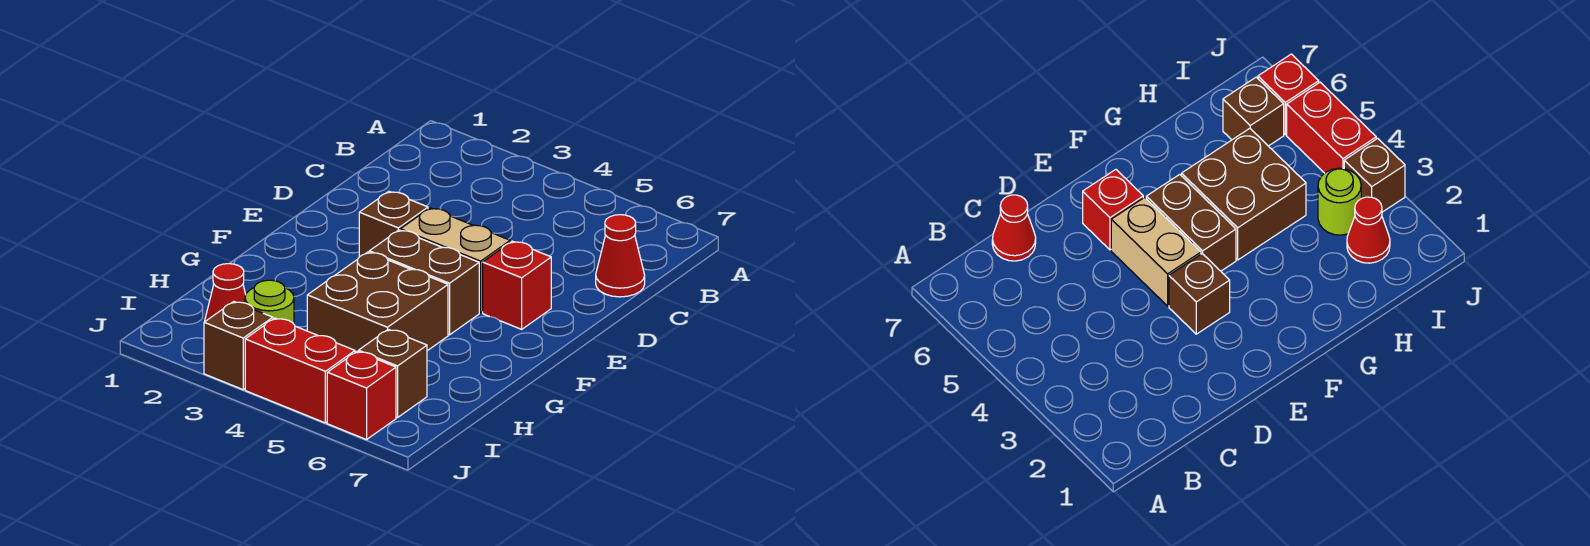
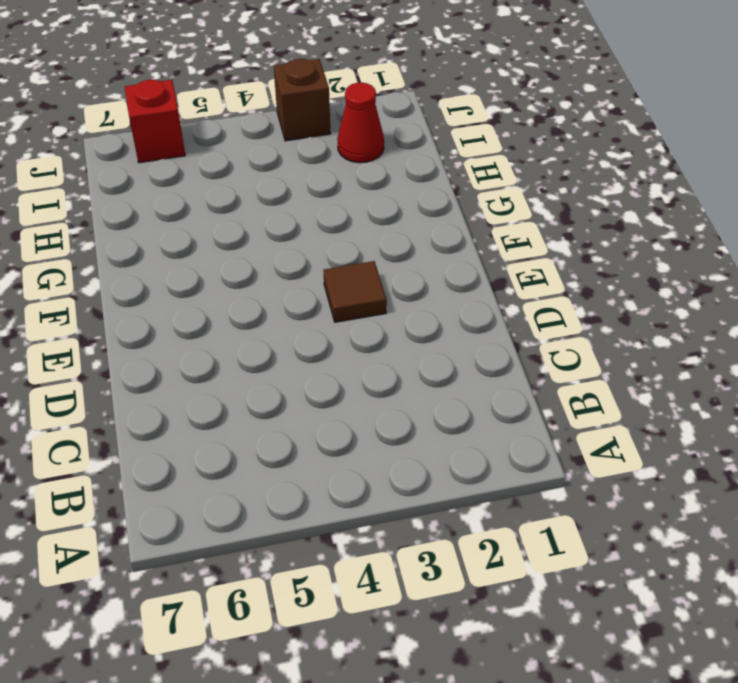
brown 1x1 tile [323,261,387,322] -> brown 1x1 brick [359,191,428,257]
none -> red 1x1 cone [596,215,645,297]
none -> tan 1x2 brick [400,208,510,313]
none -> red 1x1 brick [483,241,551,329]

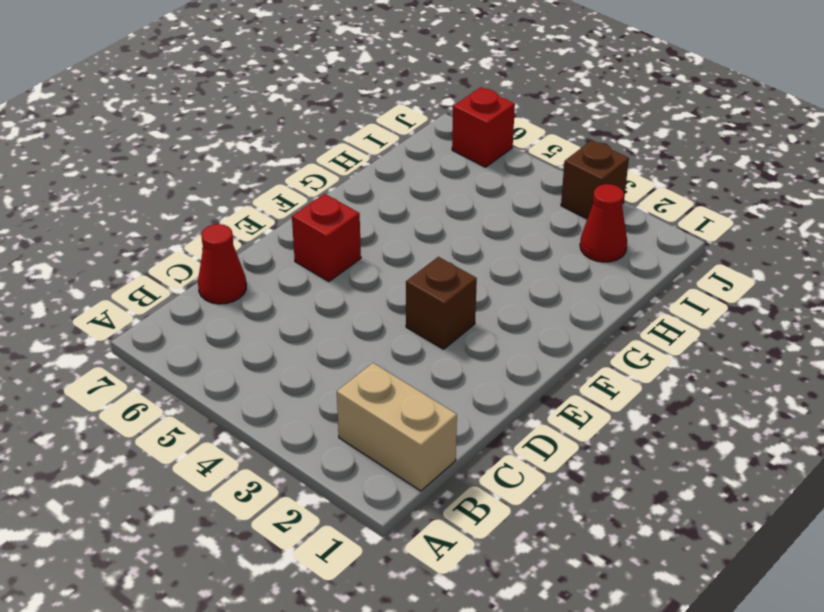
tan 1x2 brick [337,363,457,491] -> tan 1x2 brick moved to [400,208,510,313]
none -> brown 1x2 brick [369,230,479,335]
none -> brown 2x2 brick [307,252,448,352]
none -> lime 1x1 round brick [245,280,294,324]

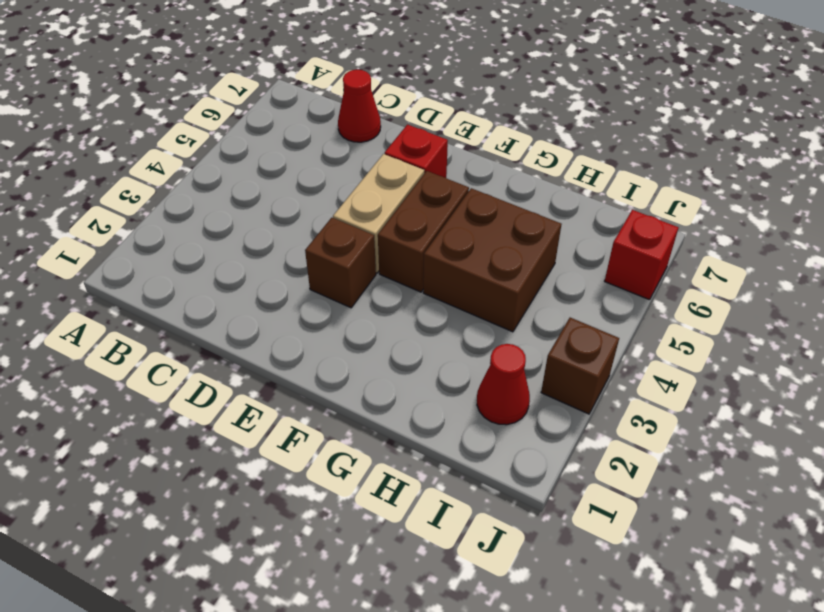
none -> lime 1x1 round brick [245,280,294,324]
none -> brown 1x1 brick [358,329,427,418]
none -> red 1x2 brick [245,318,355,423]

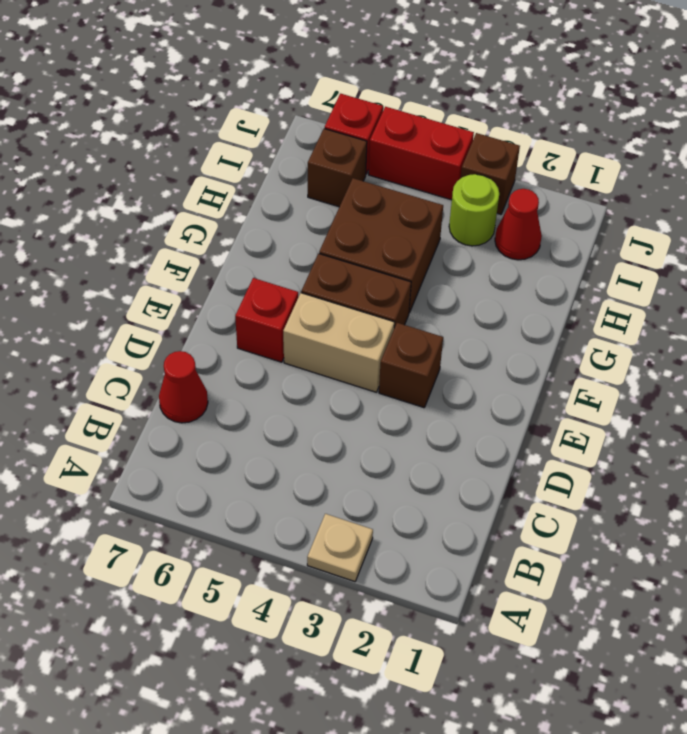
tan 1x1 plate [307,514,373,582] -> none

